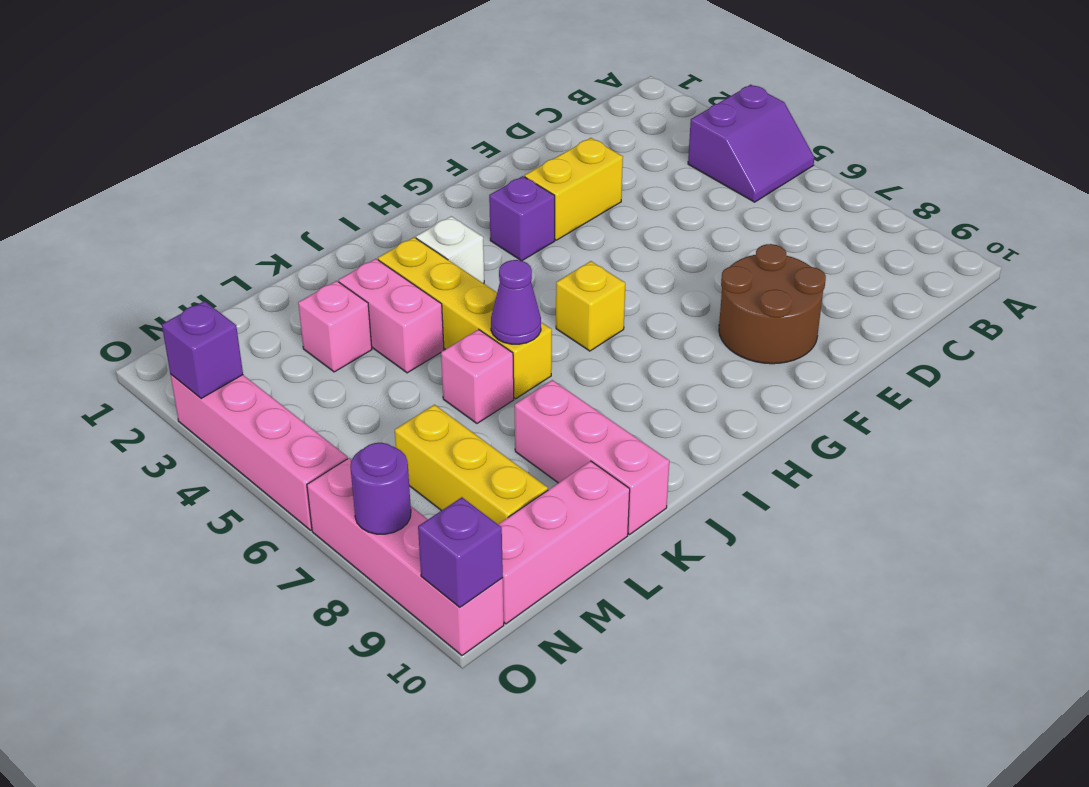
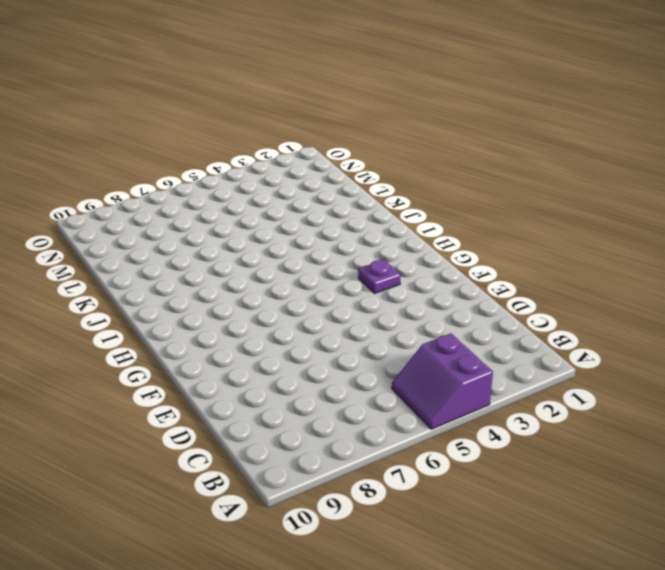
purple 1x1 plate [358,260,401,293] -> purple 1x1 brick [489,176,555,261]
none -> yellow 1x2 brick [525,138,623,240]
none -> brown 2x2 round brick [719,244,826,364]
none -> yellow 1x1 brick [556,261,625,351]

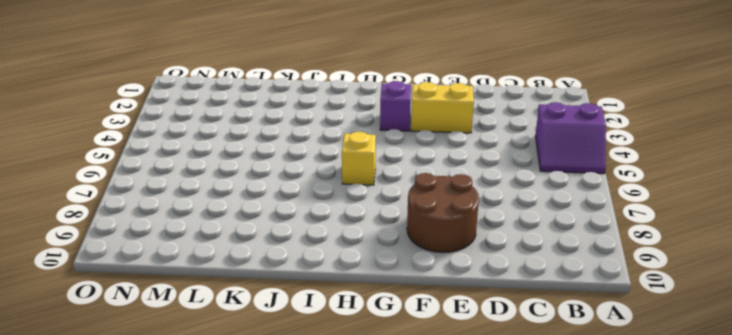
none -> white 1x1 brick [416,216,484,283]
none -> yellow 1x4 brick [378,237,552,399]
none -> pink 1x2 brick [339,259,444,373]

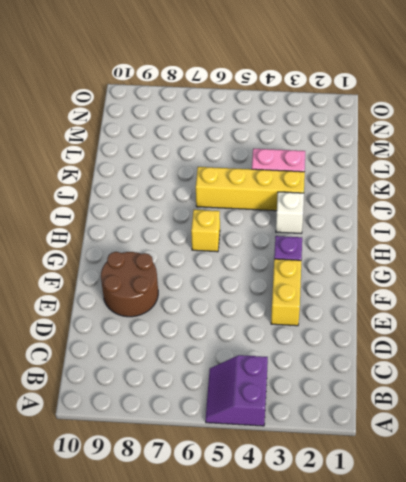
none -> pink 1x1 brick [441,329,514,423]
none -> pink 1x3 brick [515,380,669,534]
none -> pink 1x1 brick [298,281,372,372]

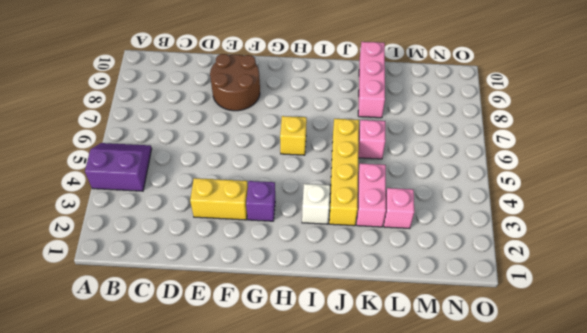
none -> pink 1x3 brick [498,461,630,624]
none -> yellow 1x3 brick [395,405,548,524]
none -> pink 1x4 brick [170,374,348,530]

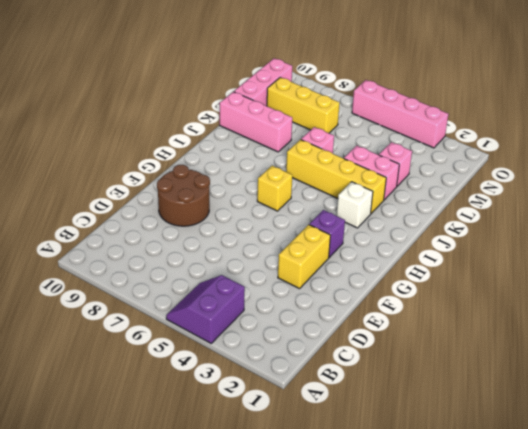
none -> pink 1x4 brick [307,458,504,655]
none -> purple 1x1 cone [491,260,541,344]
none -> purple 1x1 brick [162,301,243,399]

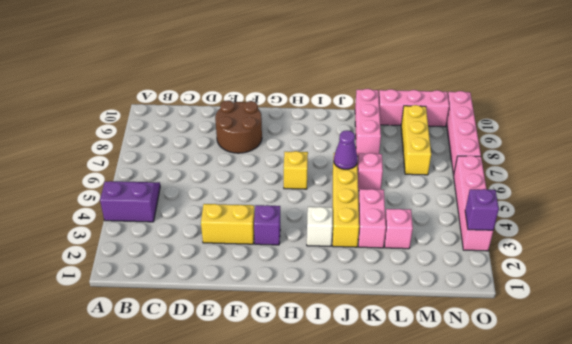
none -> purple 1x1 round brick [350,443,411,534]
none -> purple 1x1 brick [418,497,503,607]

